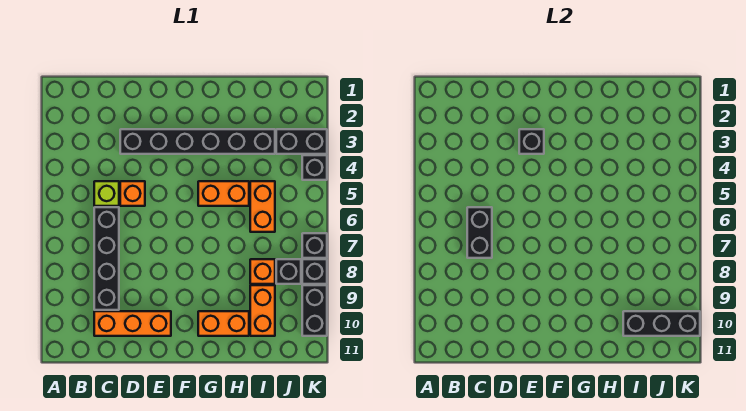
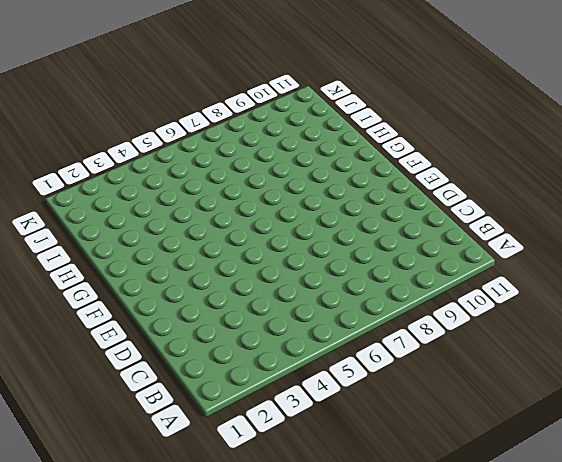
none -> lime 1x1 brick [94,181,119,206]
none -> black 1x4 brick [94,207,119,310]
none -> orange 1x3 brick [94,311,171,336]

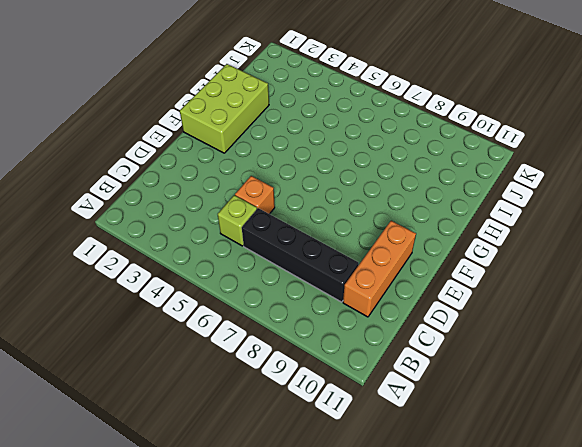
lime 2x3 brick [180,64,269,153] -> none
none -> black 1x6 brick [120,129,275,154]
none -> orange 1x2 brick [198,181,249,206]
none -> orange 1x2 brick [198,311,249,336]

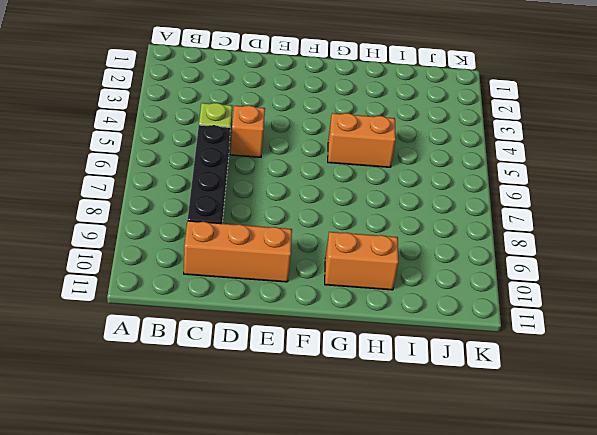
none -> black 1x6 brick [120,129,275,154]
none -> orange 1x2 brick [250,181,275,232]
none -> orange 1x1 brick [250,259,275,284]

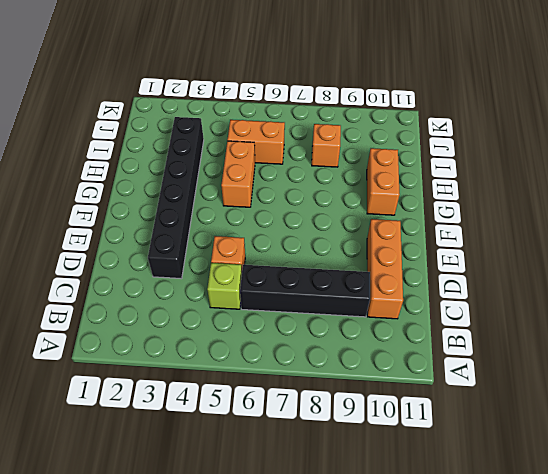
none -> orange 1x2 brick [250,285,275,336]
none -> black 1x2 brick [276,129,327,154]
none -> black 1x1 brick [276,259,301,284]

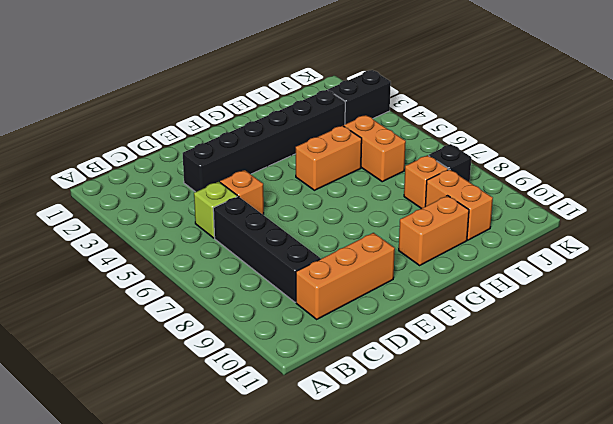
none -> black 1x1 brick [302,155,327,180]
none -> black 1x1 brick [302,233,327,258]
none -> black 1x1 brick [302,259,327,284]

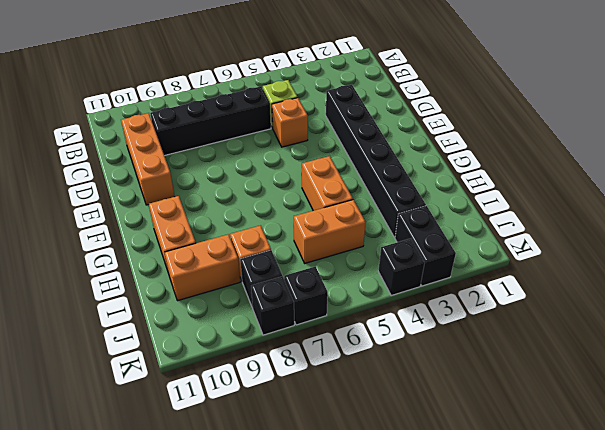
none -> black 1x2 brick [302,285,327,336]
none -> black 1x2 brick [467,207,492,258]
none -> black 1x1 brick [519,129,544,154]

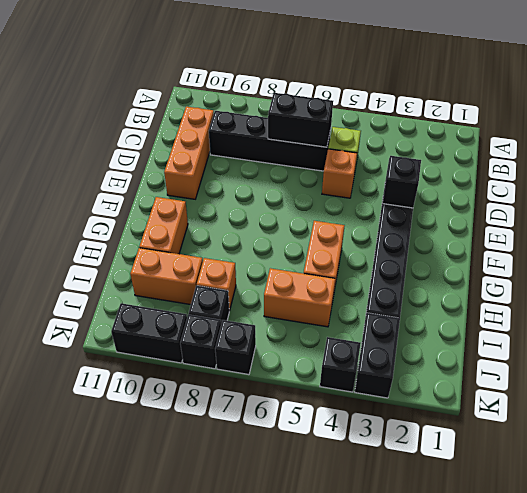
none -> black 1x3 brick [623,311,700,336]

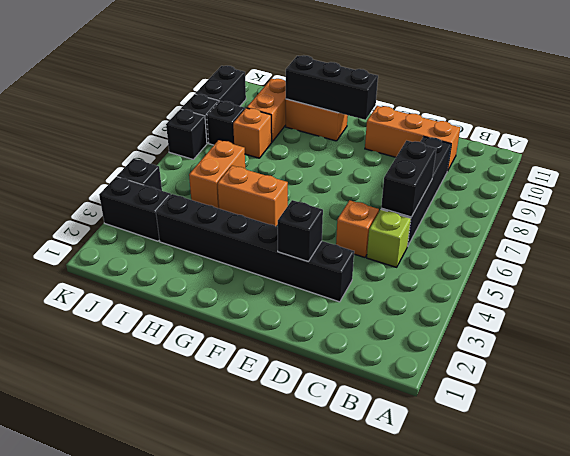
black 1x3 brick [286,55,378,120] -> black 1x3 brick moved to [623,311,700,336]

